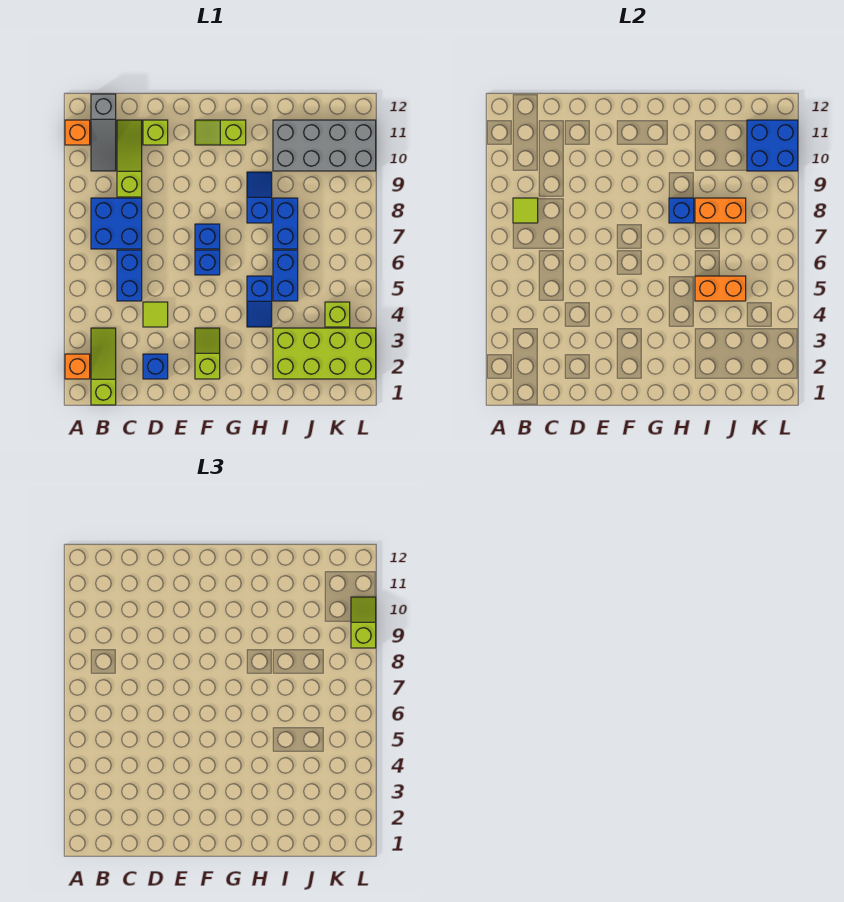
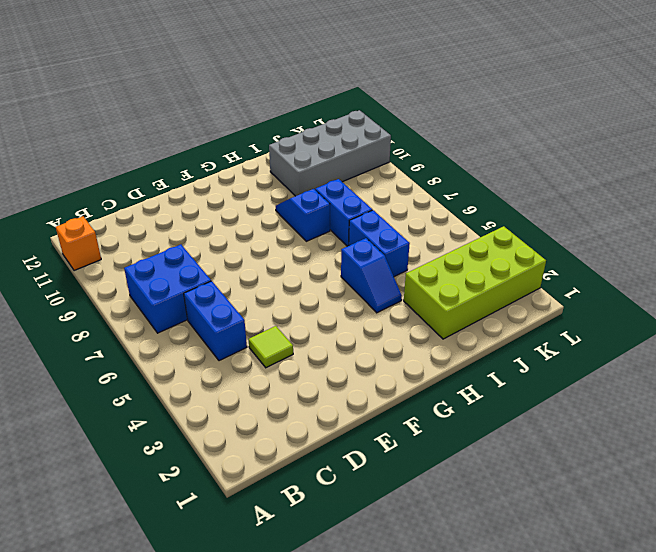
none -> orange 1x1 brick [65,354,90,379]
none -> lime 1x3 slope [91,328,116,405]
none -> grey 1x3 slope [91,94,116,171]

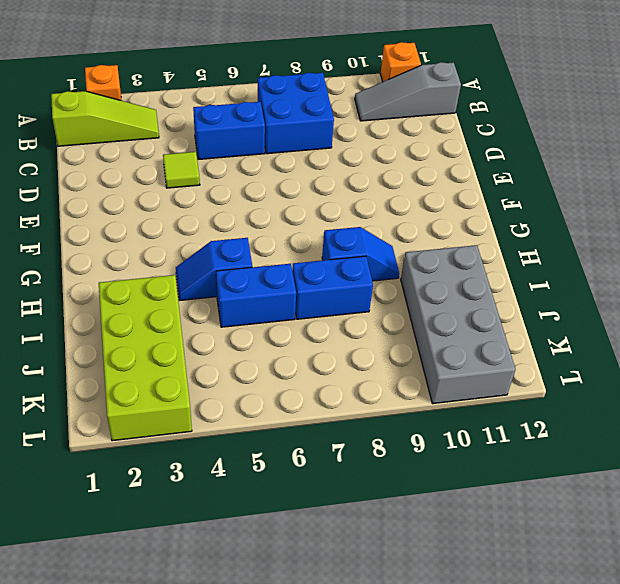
none -> lime 1x3 slope [117,120,142,197]
none -> blue 1x1 brick [143,354,168,379]
none -> lime 1x1 brick [143,120,168,145]

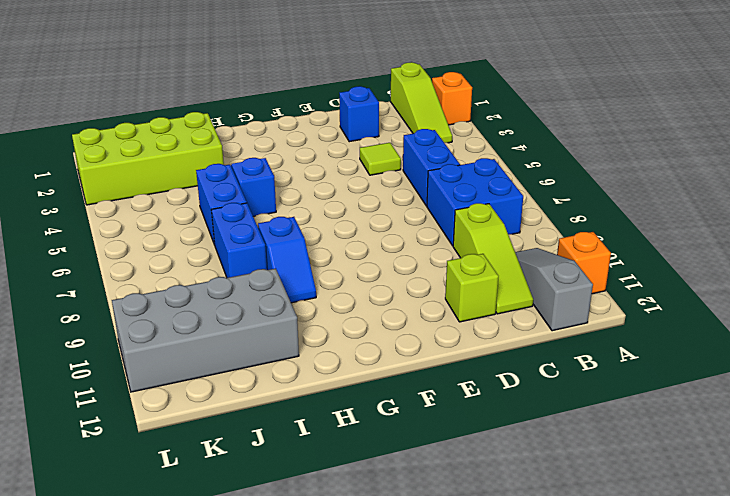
none -> lime 1x2 slope [195,328,220,379]
none -> blue 1x1 brick [195,250,220,275]
none -> blue 1x1 brick [195,224,220,249]

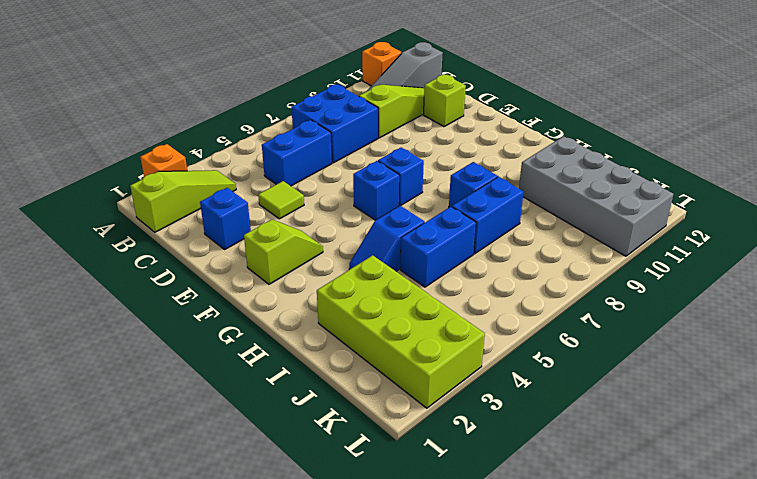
none -> lime 1x2 slope [195,120,246,145]
none -> lime 1x1 brick [325,302,350,327]
none -> lime 1x1 tile [513,198,538,223]

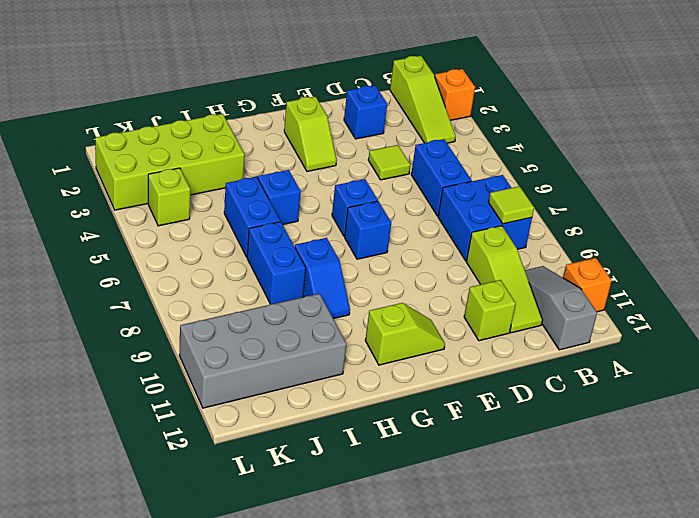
none -> blue 1x1 brick [669,198,694,223]
none -> orange 1x2 brick [695,276,746,301]
none -> orange 1x2 brick [695,198,746,223]

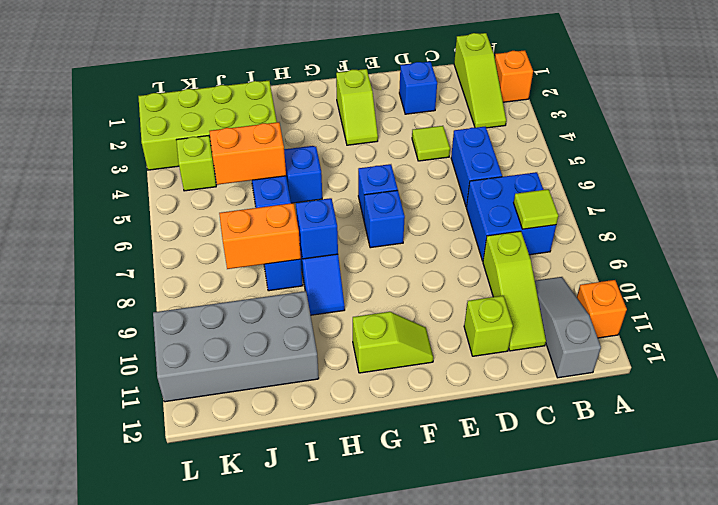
none -> blue 2x2 brick [747,120,798,171]
none -> lime 1x2 slope [351,597,376,648]

